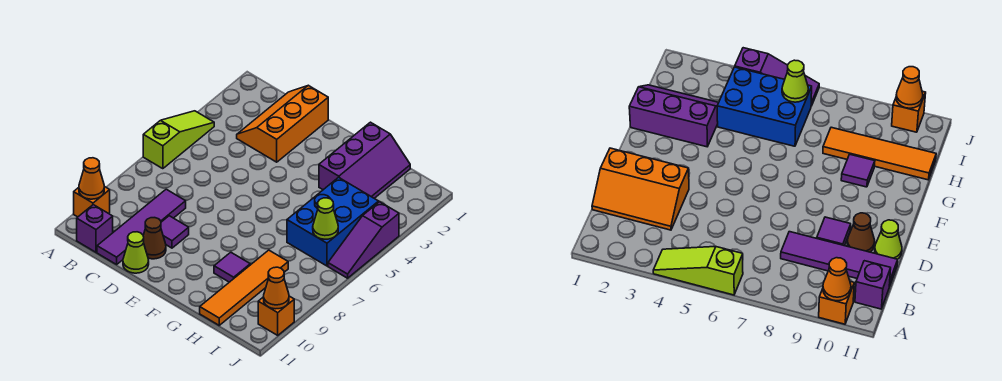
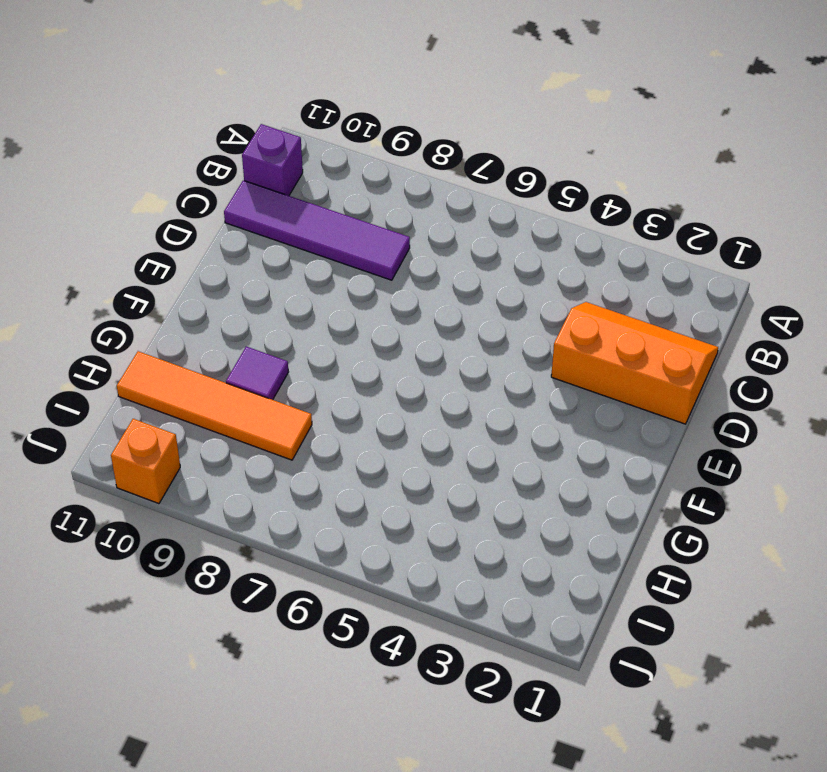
none -> lime 1x3 slope [143,111,214,169]
none -> orange 1x1 brick [74,186,110,217]
none -> purple 1x1 tile [161,216,189,248]

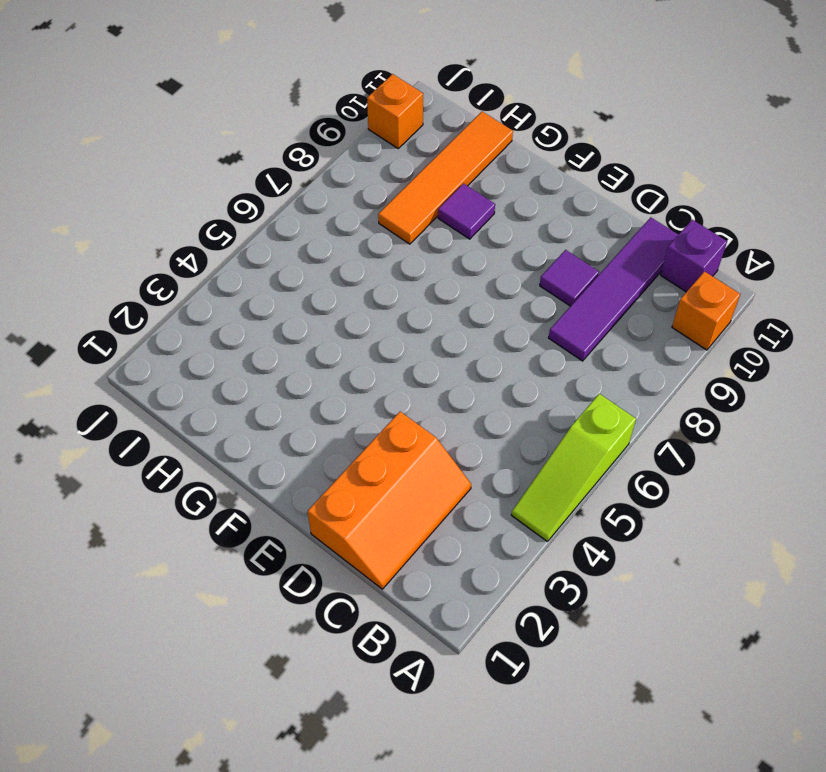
none -> brown 1x1 cone [143,218,166,259]
none -> lime 1x1 cone [123,232,149,273]
none -> purple 2x3 slope [319,122,410,198]

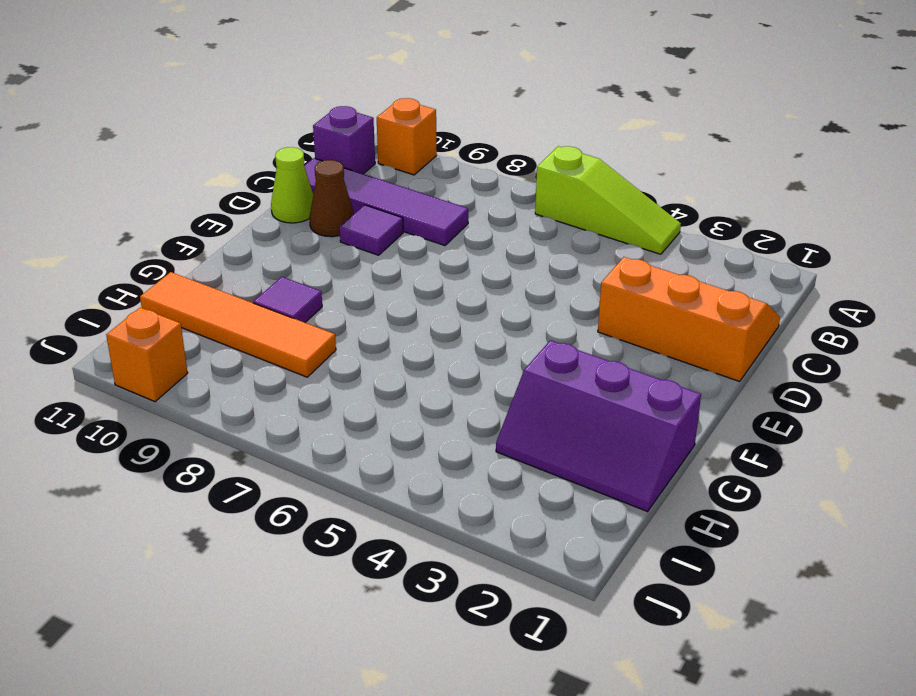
none -> blue 2x3 brick [287,177,379,266]
none -> purple 1x3 slope [328,202,399,278]
none -> orange 1x1 cone [79,158,104,199]

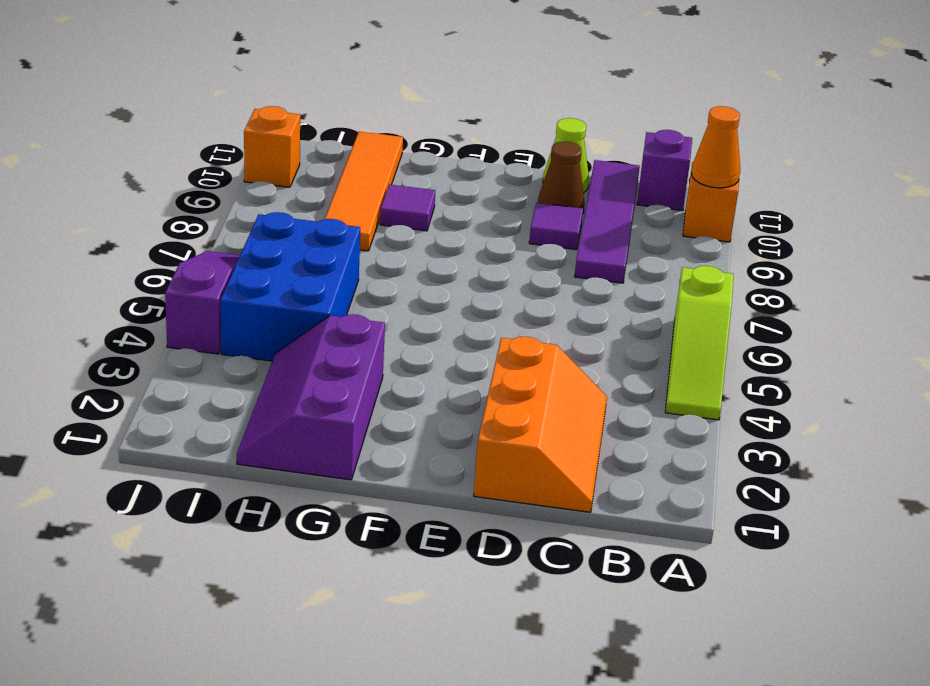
none -> lime 1x1 cone [313,198,338,239]
none -> orange 1x1 cone [264,267,289,309]

